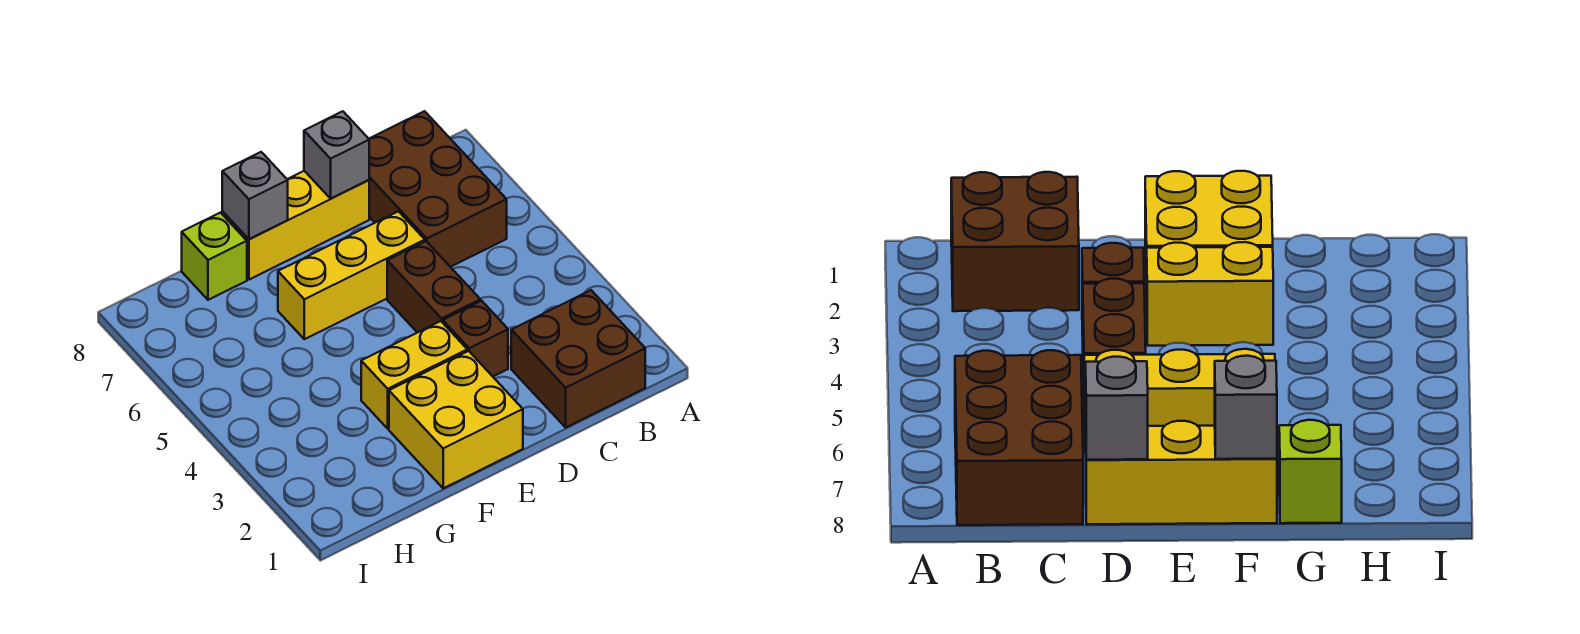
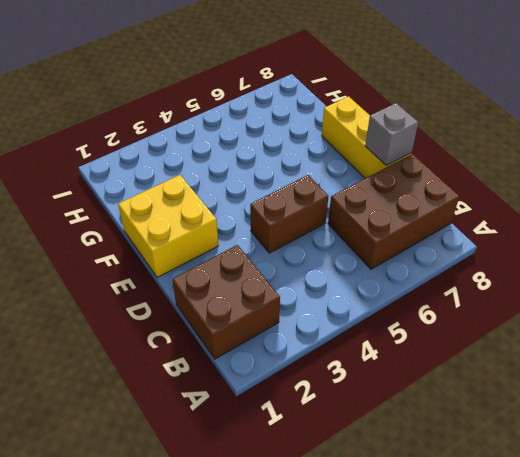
none -> brown 1x1 brick [443,301,508,376]
none -> yellow 1x3 brick [278,211,425,339]

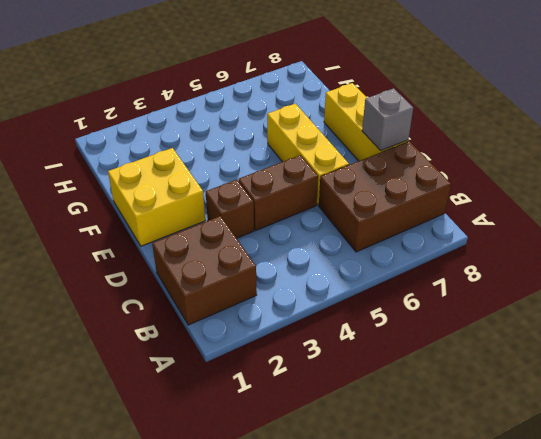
none -> yellow 1x2 brick [361,321,467,429]
none -> lime 1x1 brick [182,213,247,300]

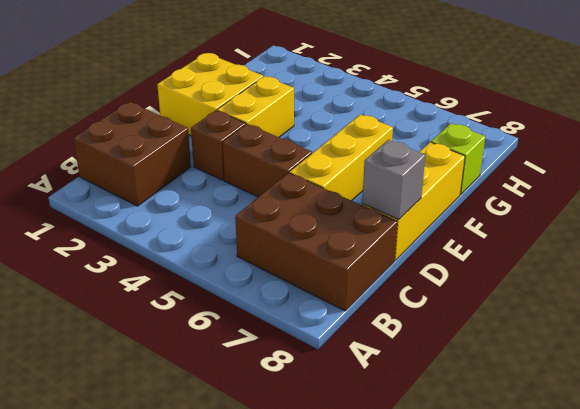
none -> grey 1x1 brick [222,152,288,239]

